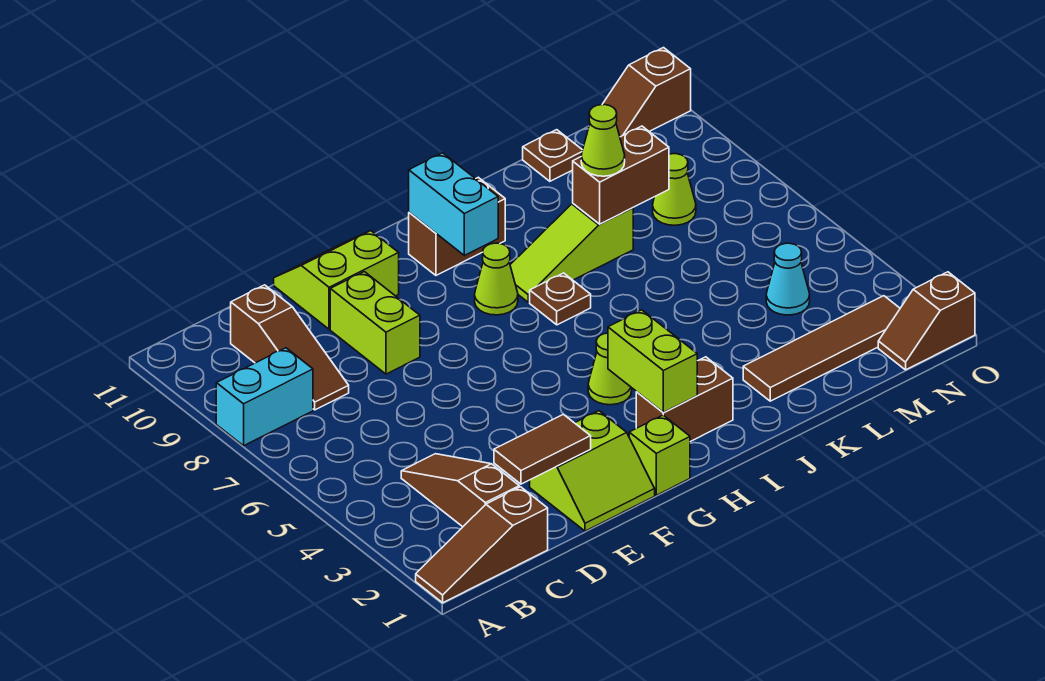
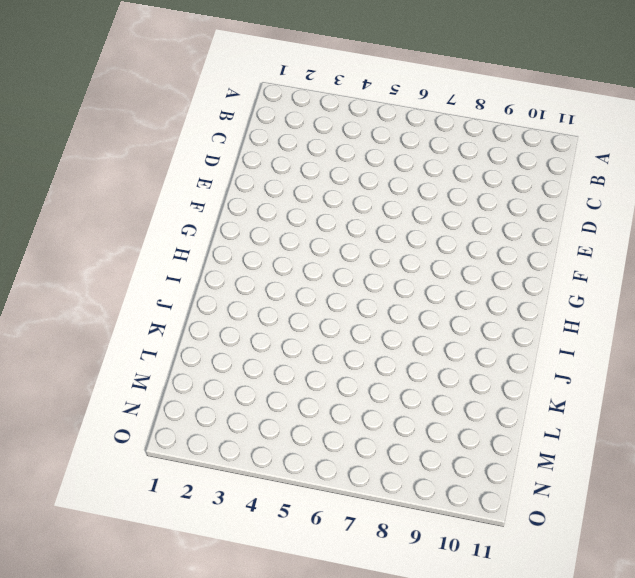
none -> brown 1x3 slope [416,487,548,603]
none -> cyan 1x2 brick [216,348,313,446]
none -> brown 1x3 slope [401,454,519,527]

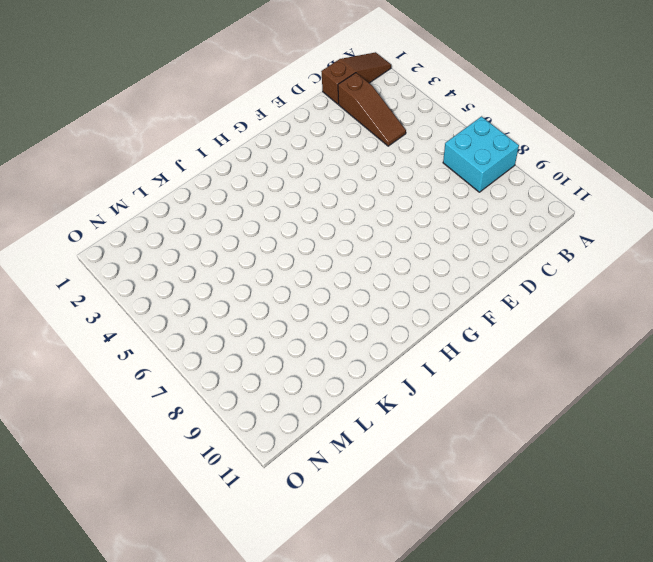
cyan 2x2 brick [443,117,519,192] -> cyan 1x2 brick [216,348,313,446]
none -> brown 1x3 slope [231,285,349,410]
none -> lime 2x2 slope [530,411,655,531]
none -> lime 1x2 brick [330,272,420,374]

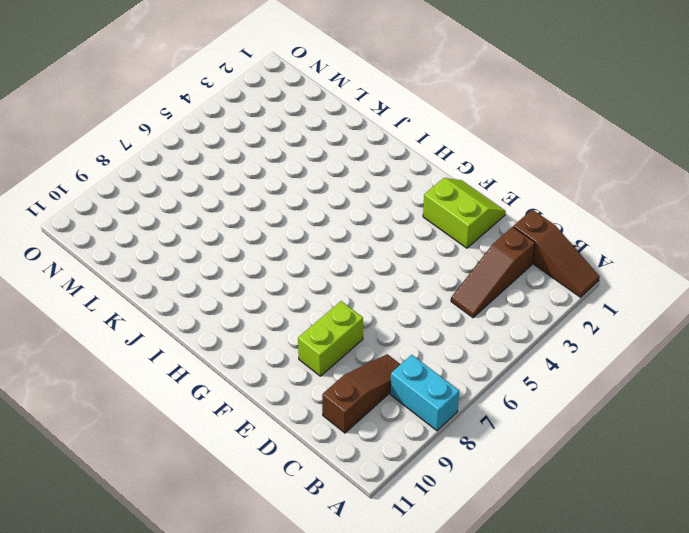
none -> lime 2x2 slope [274,231,399,329]
none -> lime 1x1 brick [629,415,690,495]
none -> brown 1x2 brick [636,357,733,442]

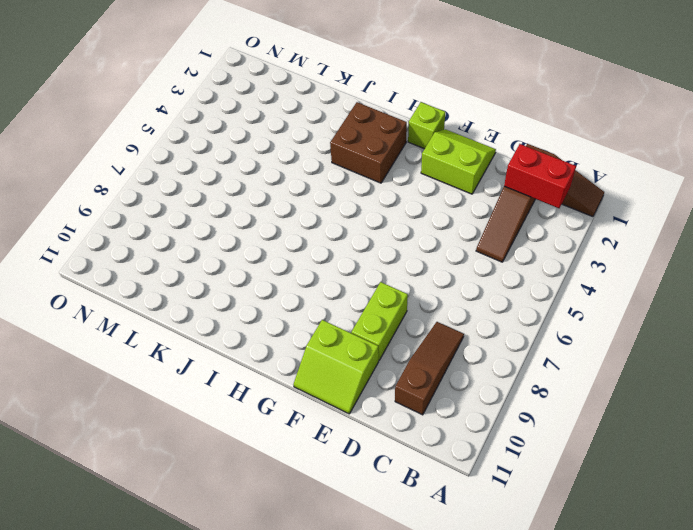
red 1x2 brick [504,144,576,208] -> none
brown 2x2 brick [330,102,407,183] -> brown 1x2 brick [636,357,733,442]
none -> cyan 1x2 brick [216,348,313,446]
none -> lime 1x1 cone [588,333,632,405]
none -> lime 1x1 cone [475,243,518,315]

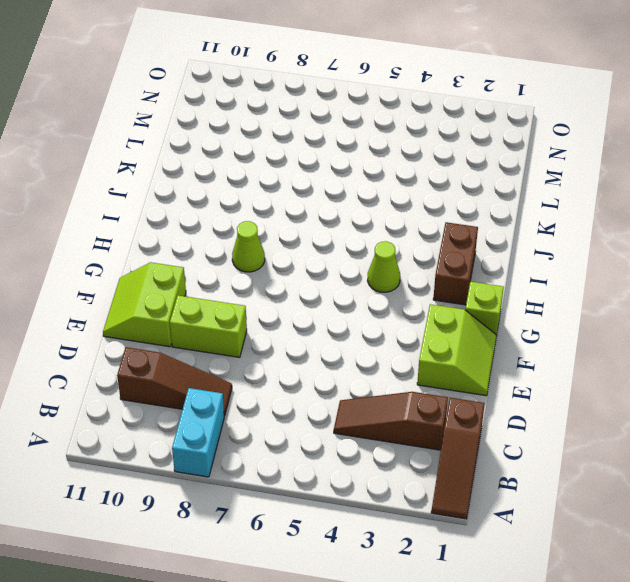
none -> brown 1x2 brick [409,177,505,275]
none -> brown 1x1 plate [530,273,591,325]
none -> lime 1x3 slope [510,203,633,302]

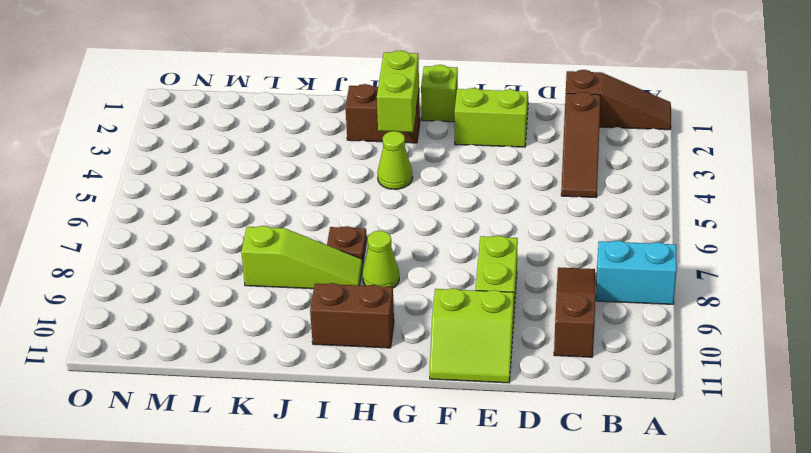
none -> brown 1x4 tile [743,296,900,401]
none -> brown 1x1 plate [523,130,582,181]
none -> cyan 1x1 cone [766,243,810,315]

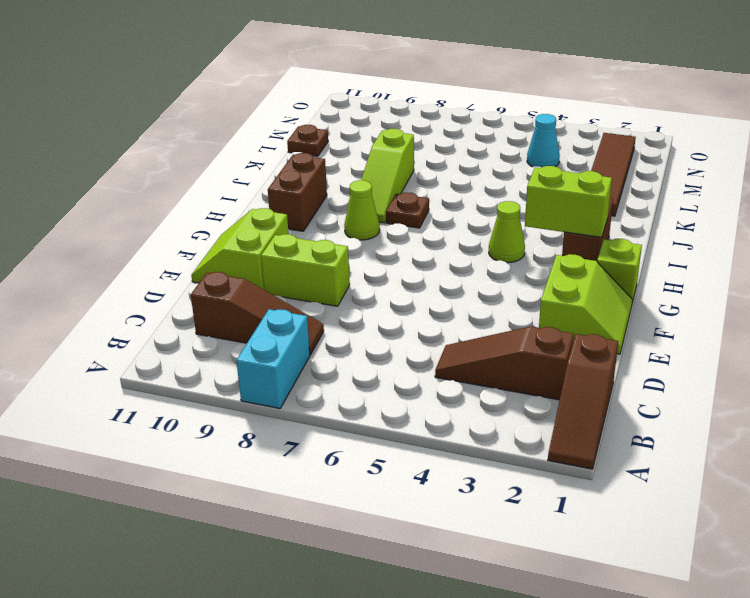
none -> lime 1x1 cone [653,154,696,225]
none -> brown 1x2 slope [878,272,975,370]
none -> brown 1x2 slope [602,48,691,137]

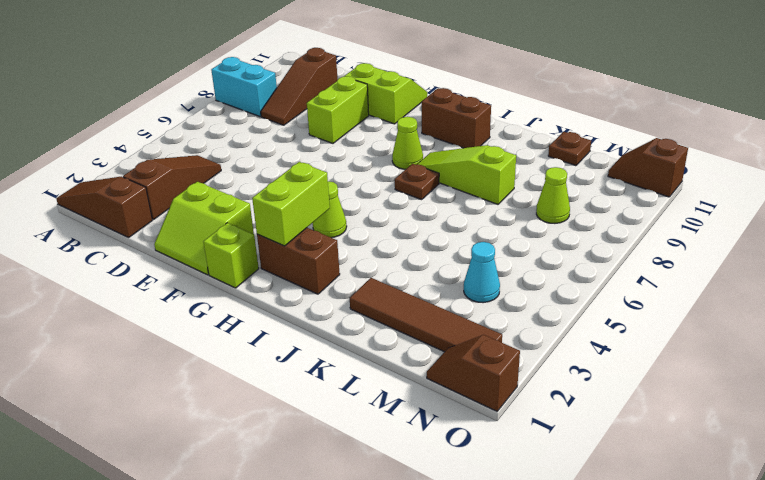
none -> brown 1x2 tile [494,414,591,484]
none -> cyan 1x2 brick [409,153,498,255]
none -> brown 1x2 brick [573,126,669,224]

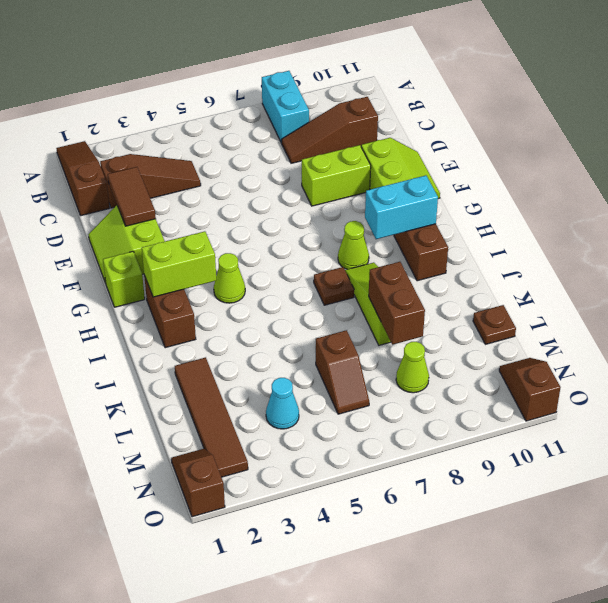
brown 1x2 slope [316,330,369,414] -> none
none -> lime 1x1 cone [581,105,625,176]

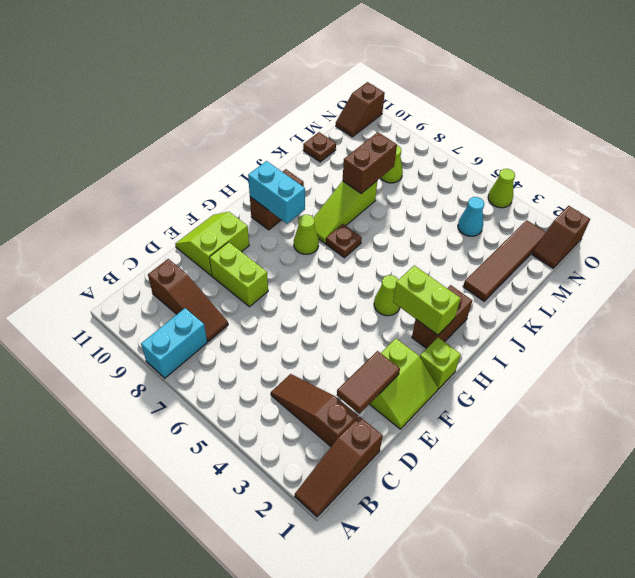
lime 1x1 cone [488,169,515,208] -> lime 1x1 cone moved to [581,105,625,176]

